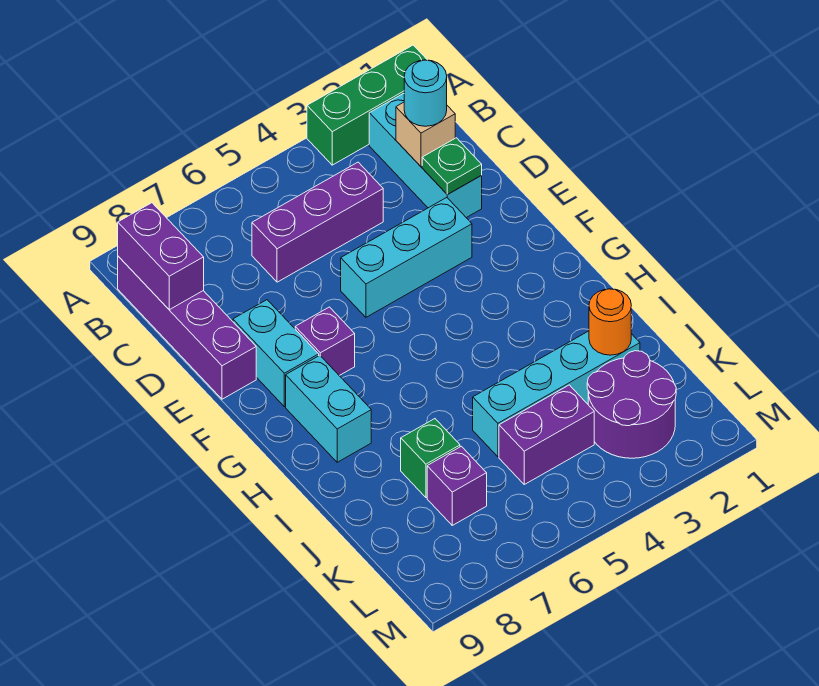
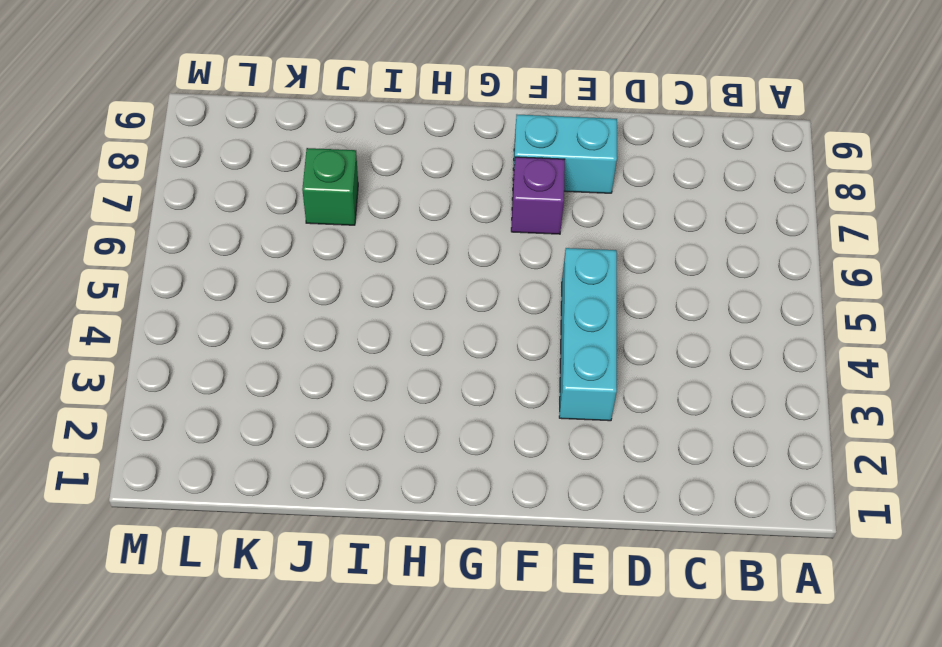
none -> green 1x3 brick [307,45,427,165]
none -> cyan 1x3 brick [369,93,482,218]
none -> purple 1x4 brick [118,256,256,399]

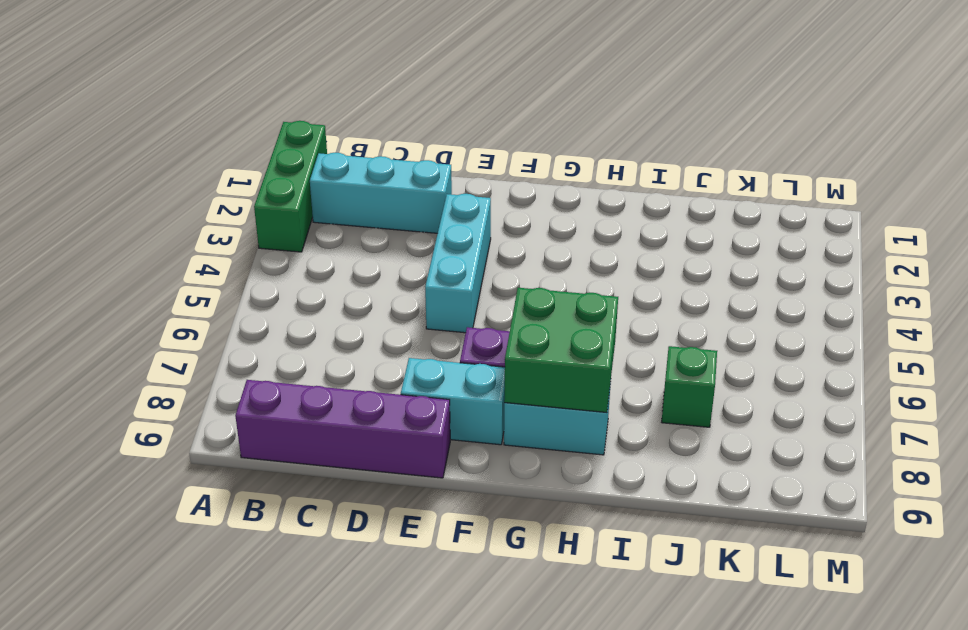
green 2x2 brick [504,288,618,412] -> none
none -> purple 1x3 brick [252,162,383,282]
none -> cyan 1x4 brick [473,331,640,457]
none -> purple 2x2 round brick [587,351,676,458]

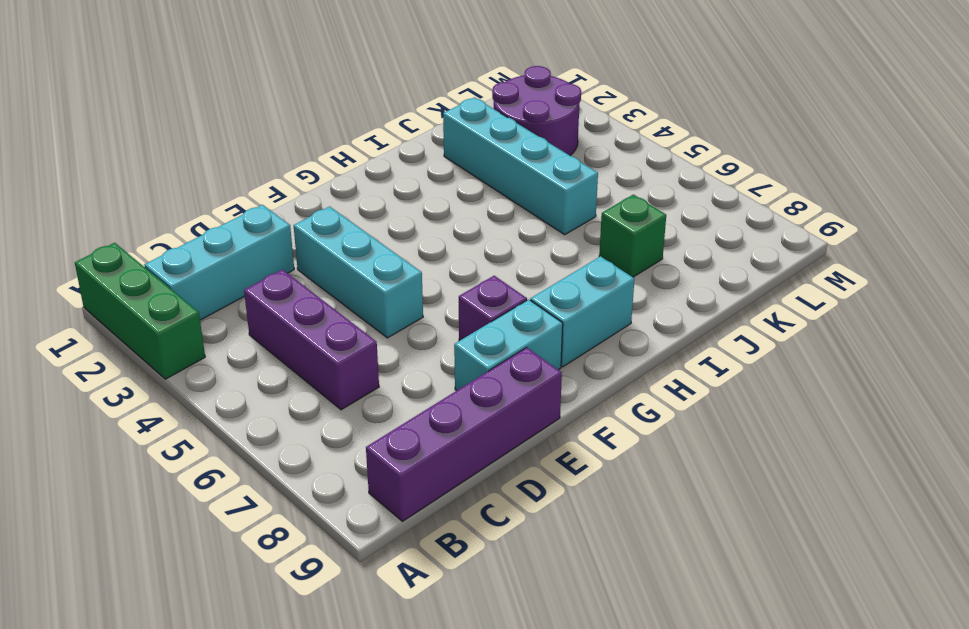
none -> purple 1x2 brick [499,385,594,484]
none -> purple 1x1 brick [427,446,487,525]
none -> purple 1x2 brick [118,203,204,310]

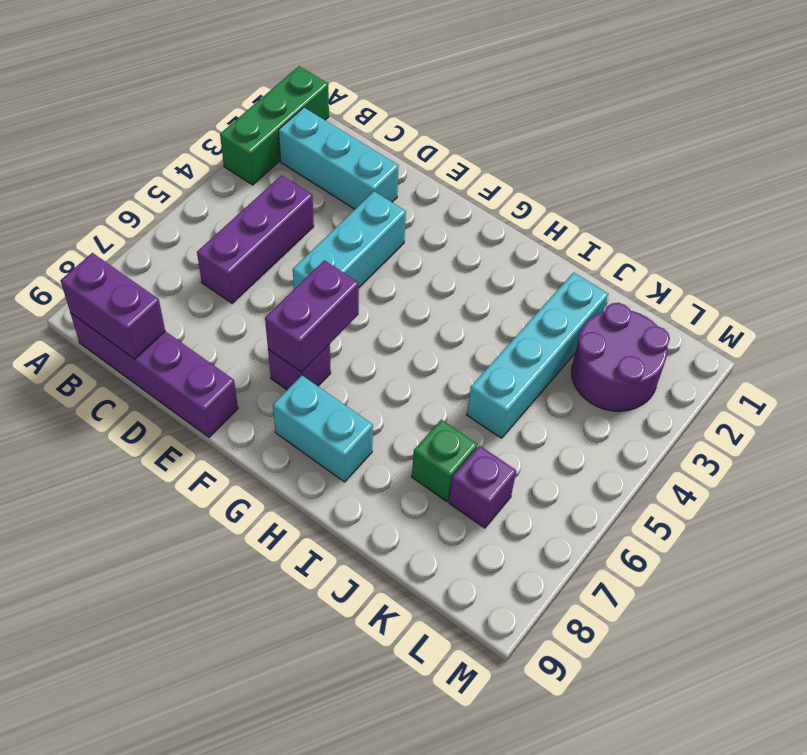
purple 1x2 brick [265,260,359,372] -> purple 1x2 brick moved to [499,385,594,484]
none -> cyan 1x2 brick [233,300,319,407]
none -> tan 1x1 brick [396,102,455,166]
none -> green 1x1 plate [422,138,482,195]

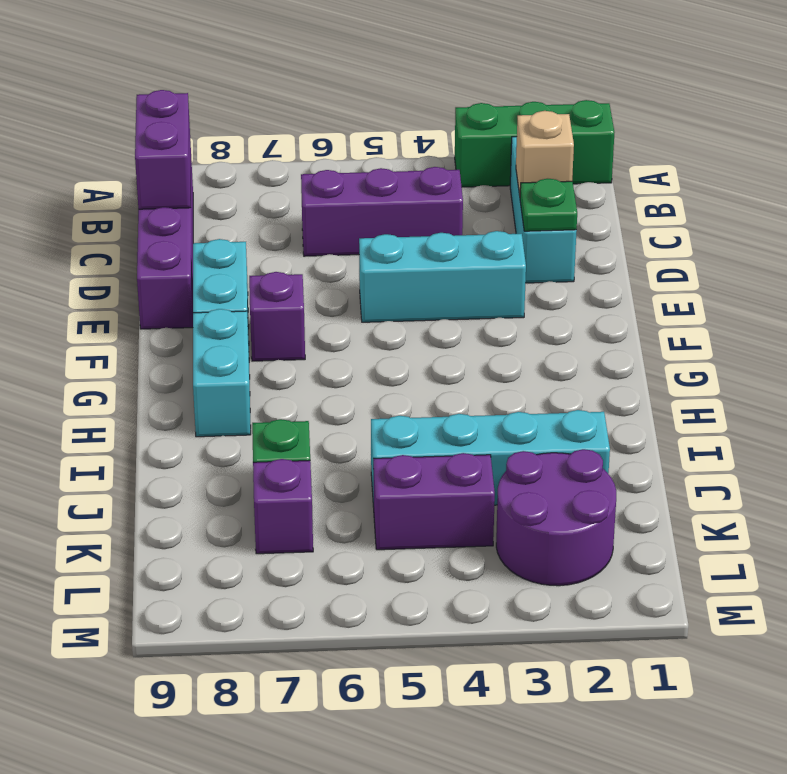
none -> orange 1x1 round brick [589,289,631,355]
none -> cyan 1x1 round brick [404,60,447,126]

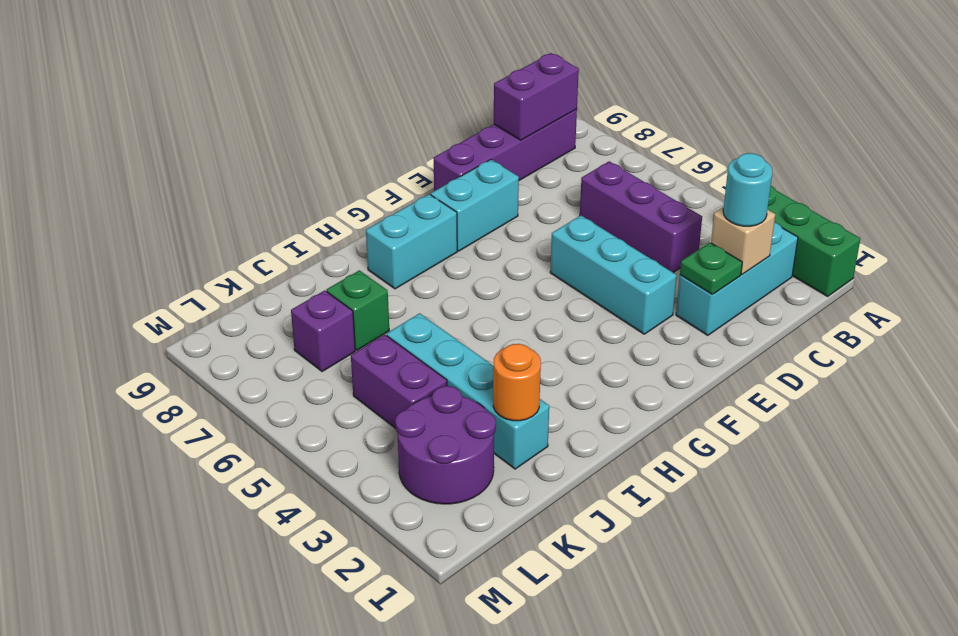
none -> purple 1x1 brick [295,307,355,376]

